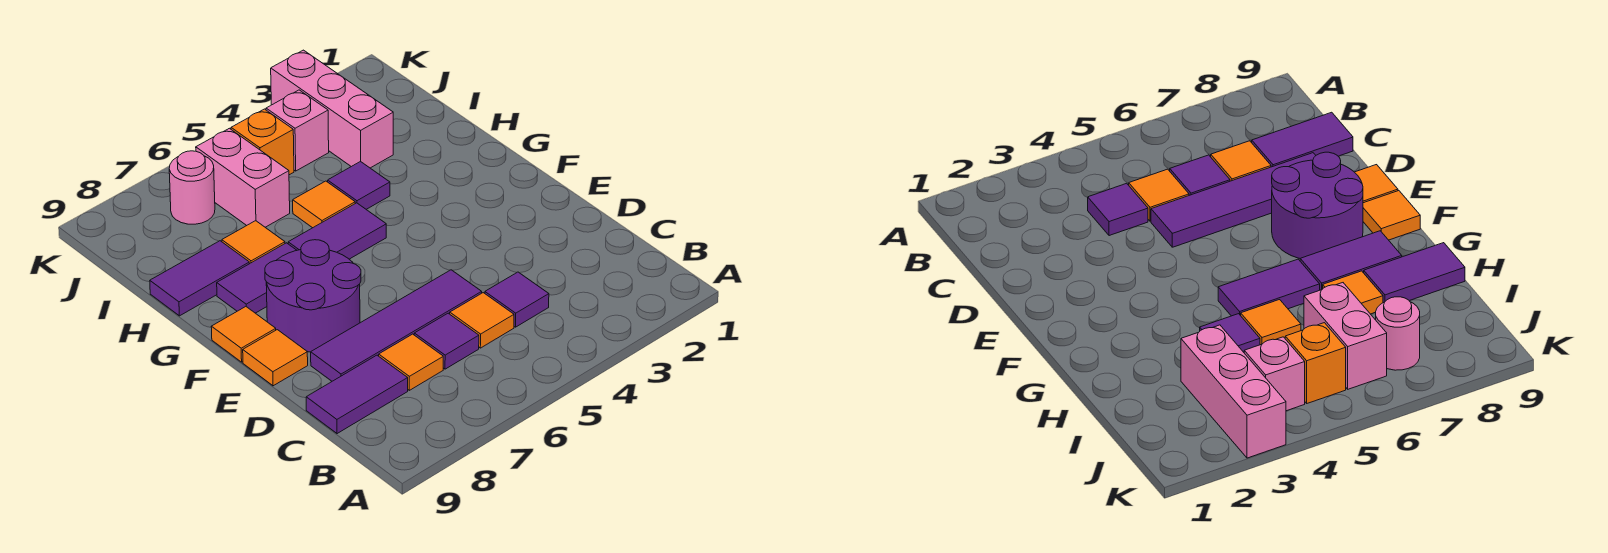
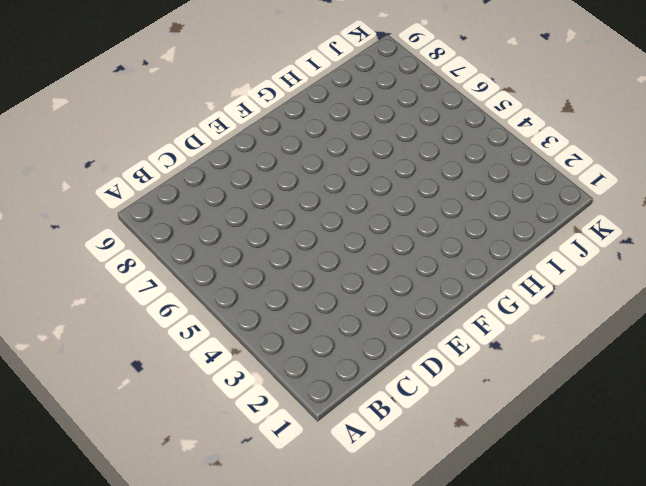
none -> purple 1x1 tile [485,272,549,327]
none -> orange 1x1 tile [450,293,514,348]
none -> purple 1x1 tile [414,313,479,369]

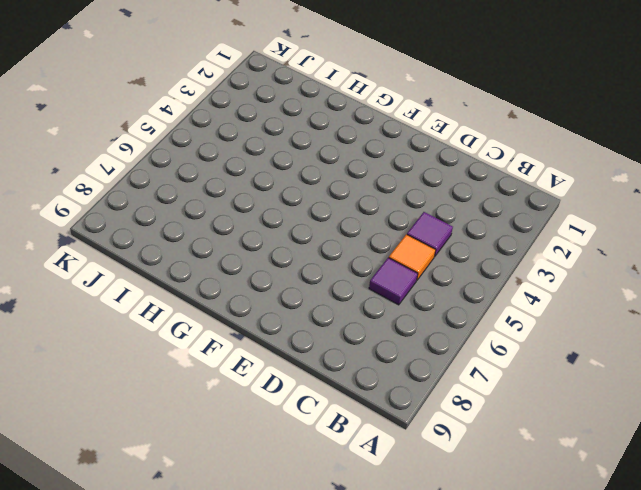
none -> orange 1x1 tile [379,334,443,390]
none -> purple 1x2 tile [306,355,408,434]
none -> purple 1x4 tile [311,270,482,381]

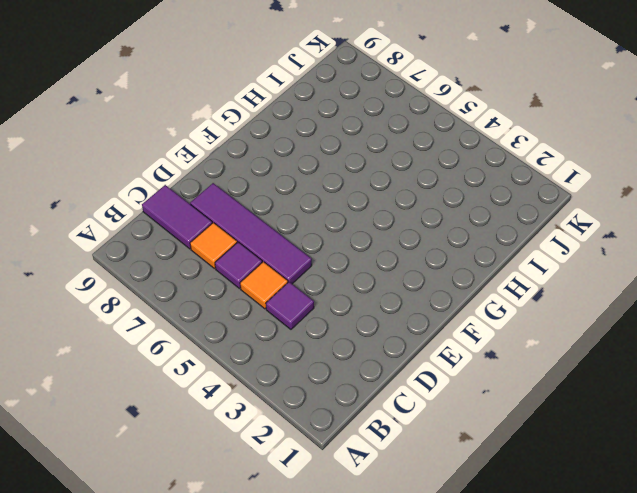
none -> purple 2x2 round brick [265,240,361,352]
none -> orange 1x1 tile [243,330,308,386]
none -> orange 1x1 tile [211,307,276,362]

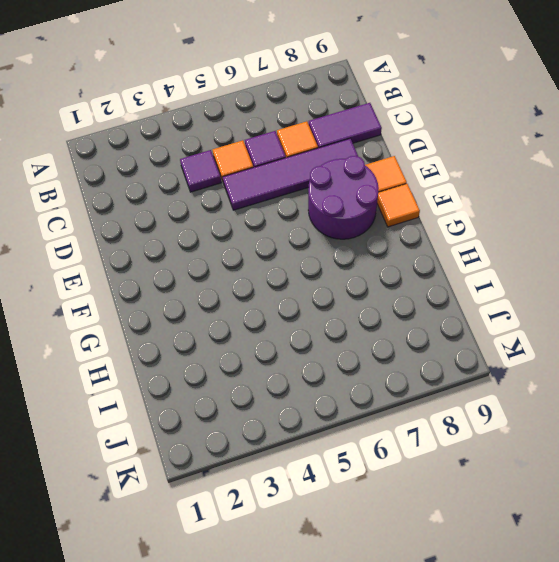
none -> purple 1x2 tile [288,203,386,259]
none -> purple 1x2 tile [217,243,297,313]
none -> purple 1x1 tile [328,161,390,209]

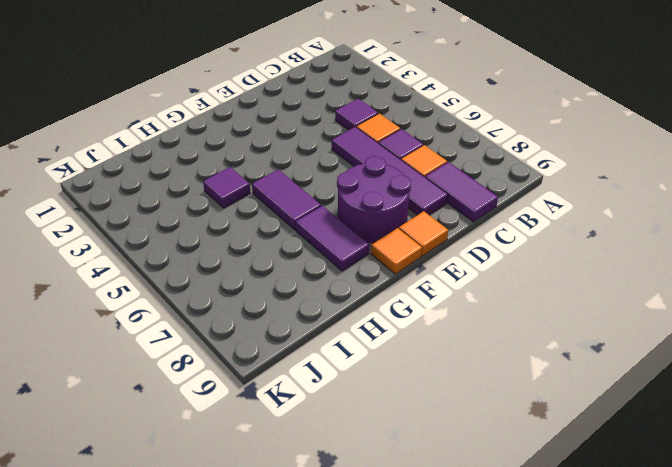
none -> orange 1x1 tile [293,181,355,228]
none -> orange 1x1 tile [222,221,285,264]
none -> purple 1x2 tile [150,241,249,316]

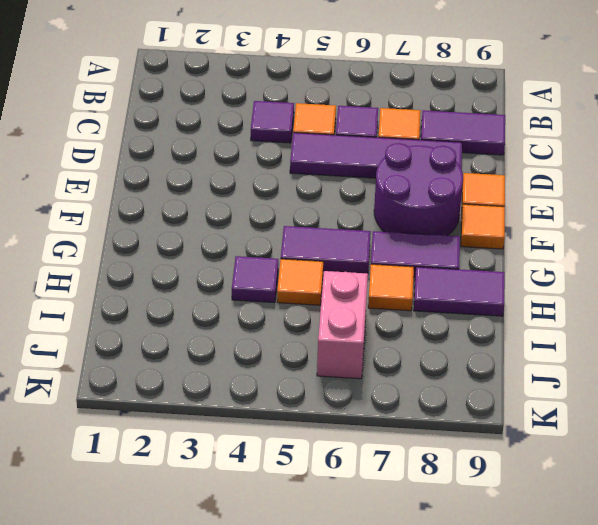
none -> pink 1x3 brick [271,50,393,168]
none -> pink 1x1 brick [266,90,329,171]
none -> orange 1x1 brick [231,109,294,175]

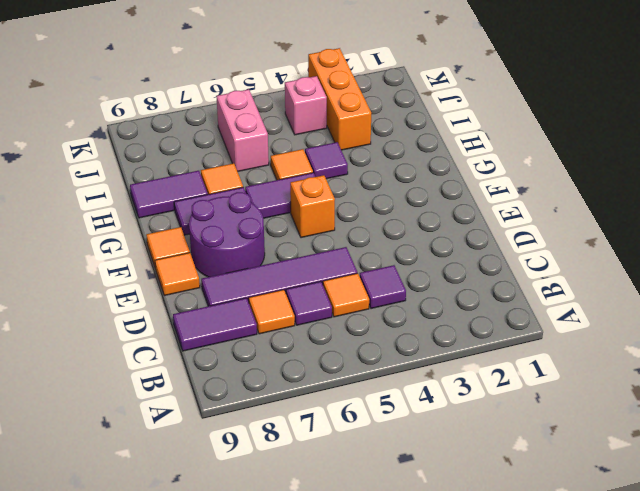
orange 1x1 brick [290,175,335,238] -> orange 1x1 brick moved to [231,109,294,175]
orange 1x3 brick [308,48,371,150] -> pink 1x3 brick [271,50,393,168]
none -> pink 1x1 round brick [169,151,215,224]

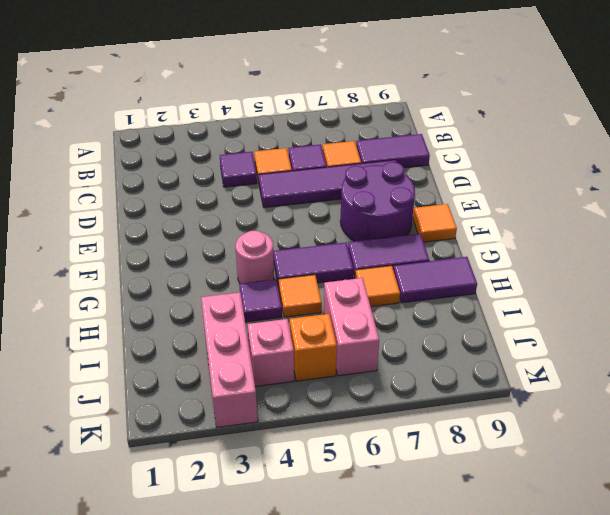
pink 1x1 round brick [235,231,274,283] -> pink 1x1 round brick moved to [169,151,215,224]
none -> orange 1x1 tile [243,330,308,386]

